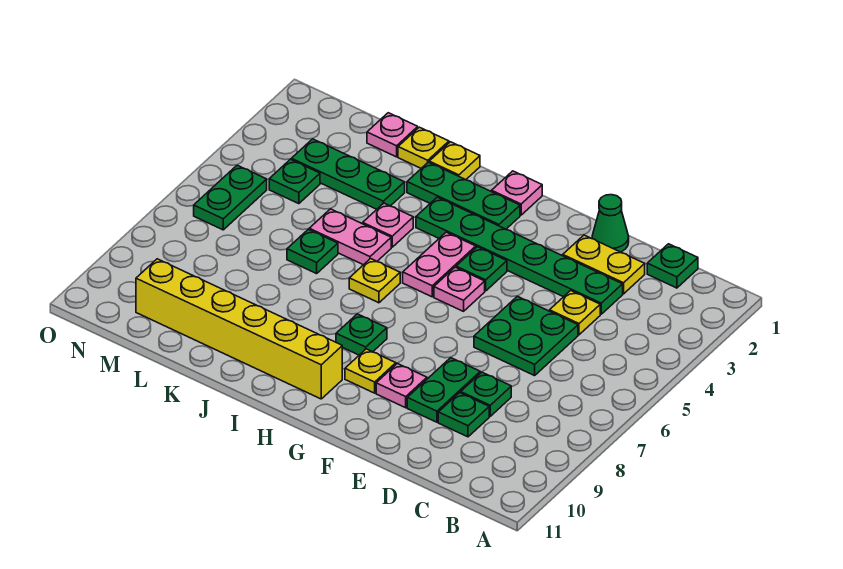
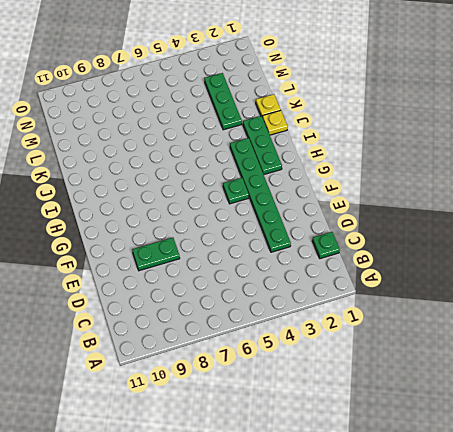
none -> yellow 1x2 plate [563,235,645,294]
none -> yellow 1x1 plate [550,291,600,335]
none -> green 2x2 plate [474,296,578,376]

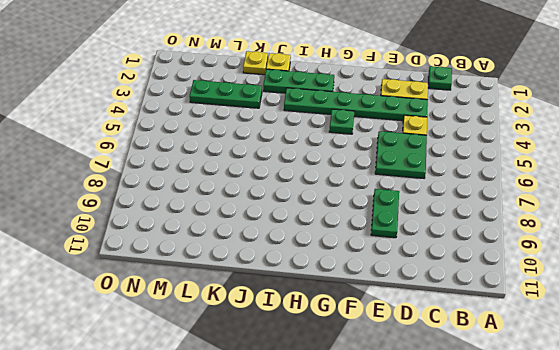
none -> green 1x1 plate [461,372,511,416]
none -> green 1x1 plate [438,393,489,437]
none -> green 1x1 cone [592,195,629,252]

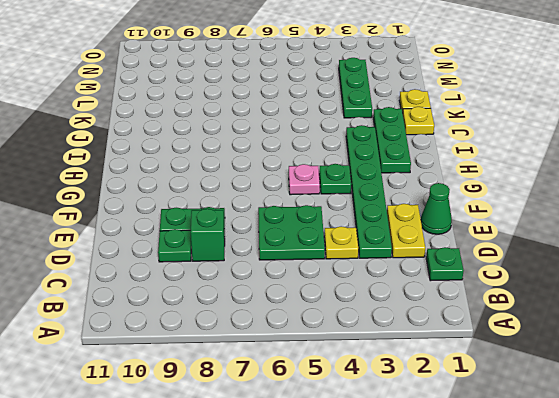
green 1x1 brick [191,209,225,261] -> green 1x1 plate [461,372,511,416]
none -> pink 1x1 plate [376,364,427,408]
none -> yellow 1x1 plate [345,349,396,393]
none -> pink 1x1 plate [492,171,542,215]

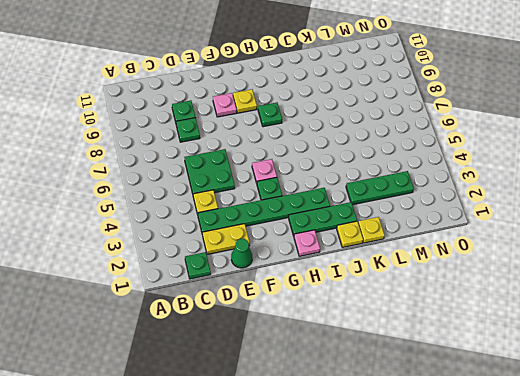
none -> green 1x2 plate [407,358,480,422]
none -> pink 1x2 plate [403,232,476,297]
none -> yellow 1x6 brick [136,259,342,399]

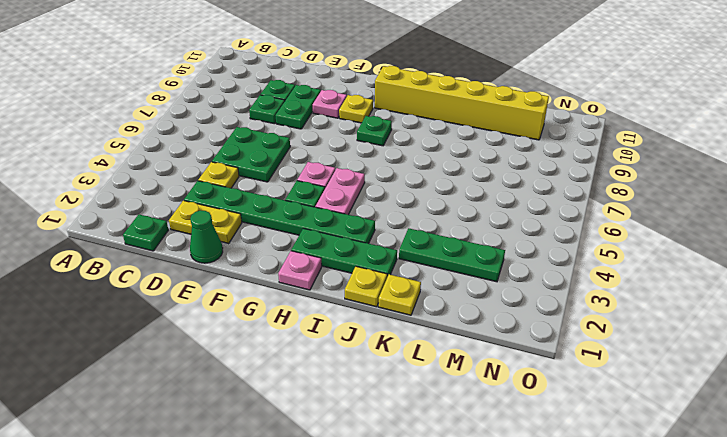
none -> yellow 1x1 plate [349,259,400,303]
none -> pink 1x1 plate [363,203,413,247]
none -> pink 1x2 plate [309,209,391,265]

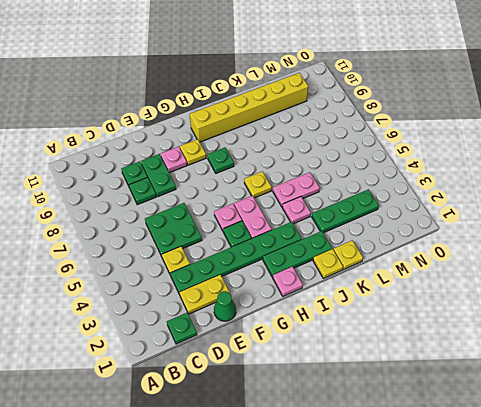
none -> green 1x1 plate [287,229,338,274]
none -> pink 1x1 plate [367,113,418,157]
none -> green 1x1 plate [269,159,320,204]

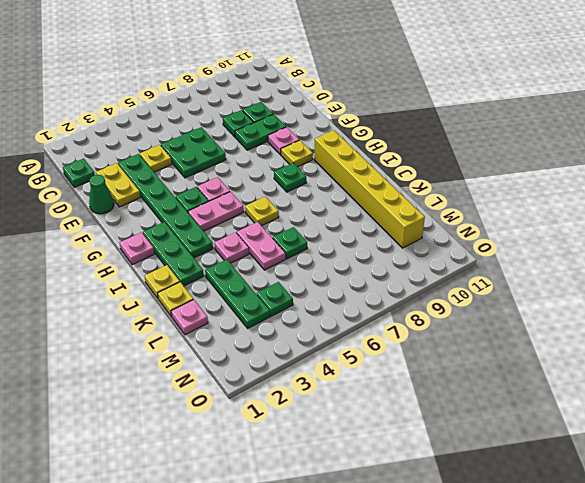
none -> green 1x2 plate [194,165,267,230]

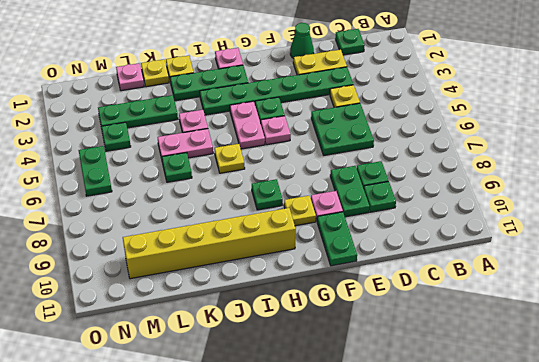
green 1x2 plate [317,212,357,266] -> none

